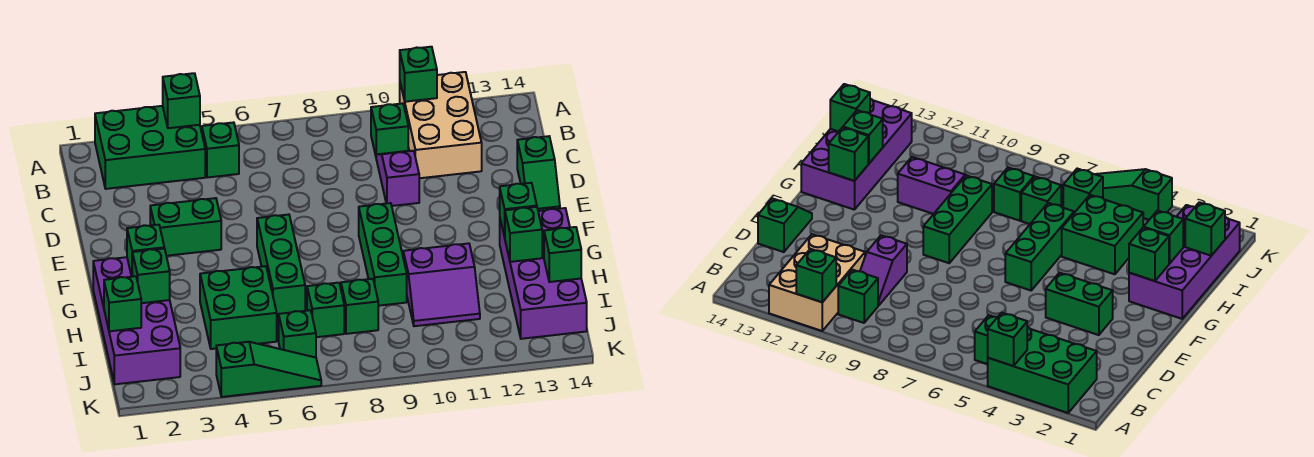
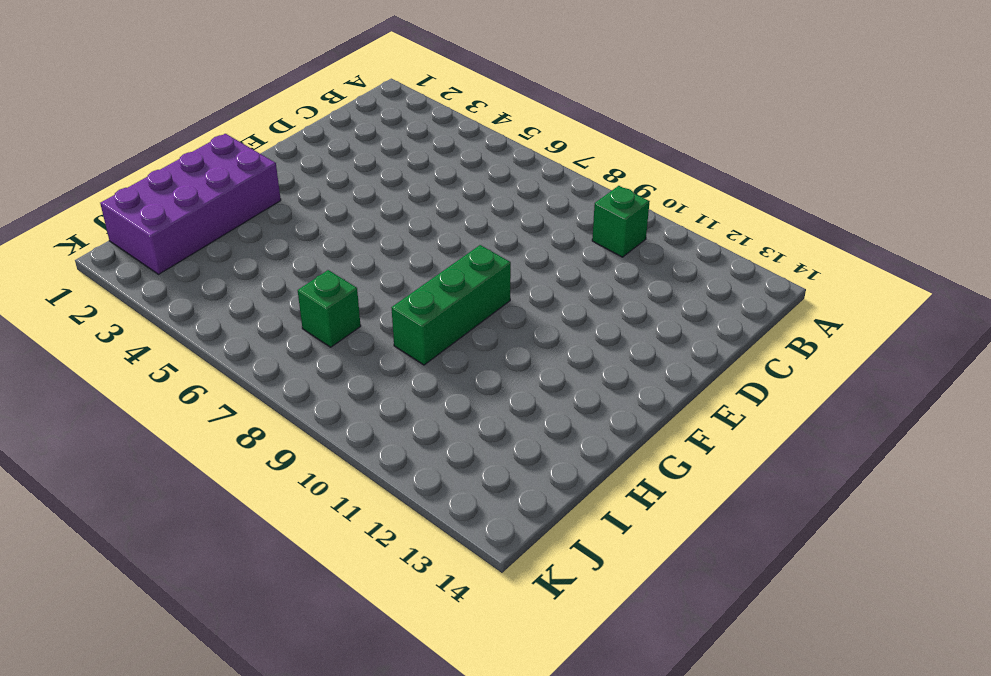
none -> green 2x3 brick [95,106,205,189]
none -> tan 2x3 brick [400,72,482,178]
none -> green 1x1 brick [202,122,239,178]

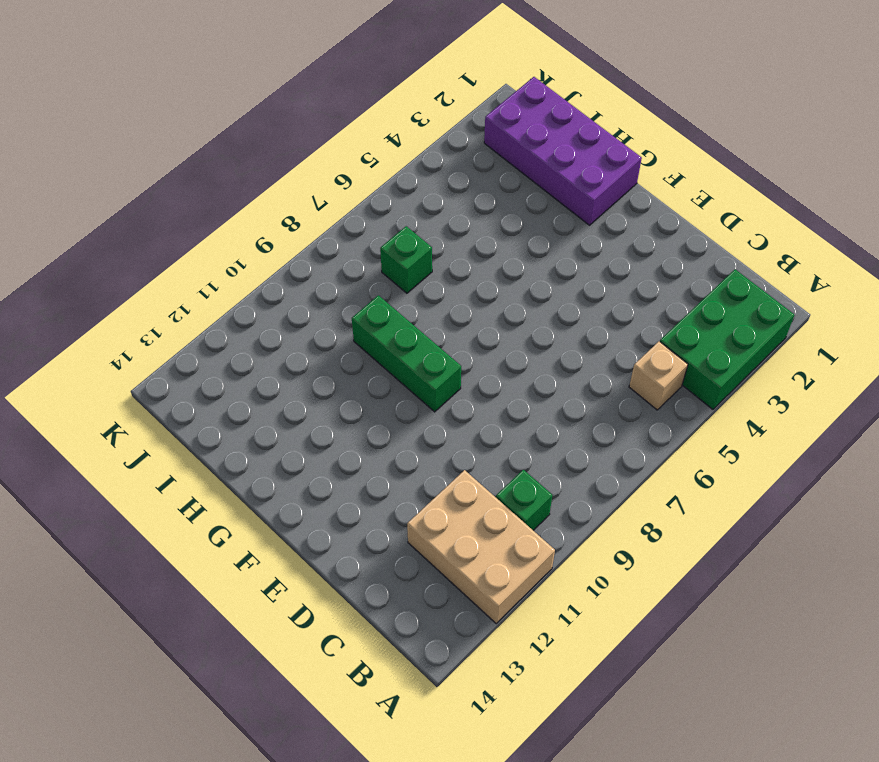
tan 1x1 brick [629,341,688,410] -> green 1x1 brick [202,122,239,178]
none -> purple 1x2 slope [376,151,419,206]
none -> green 1x2 slope [517,136,560,211]
none -> green 1x2 brick [150,198,221,256]

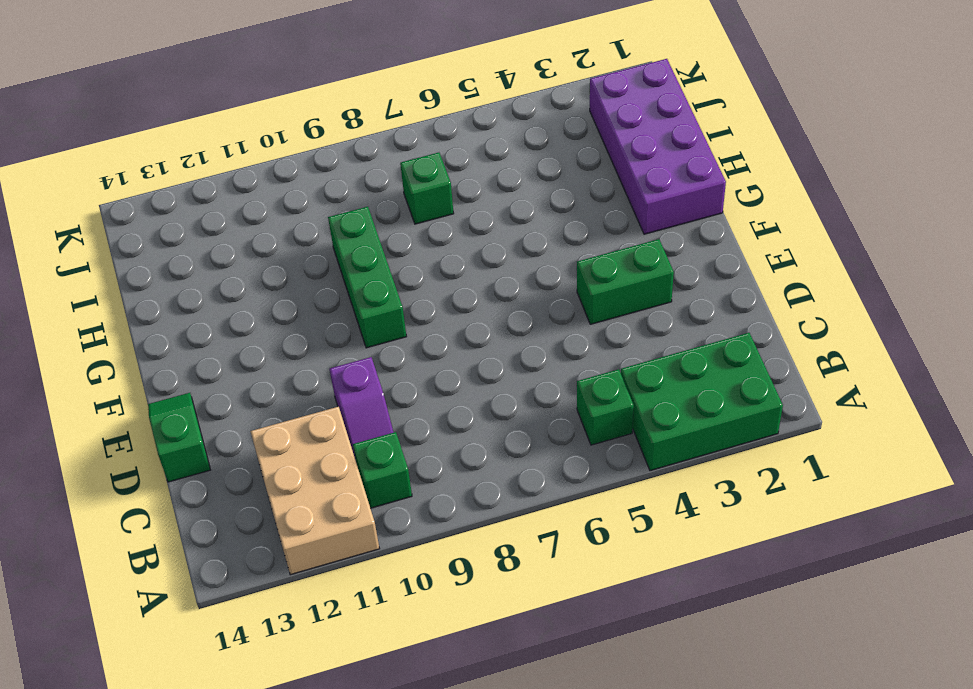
none -> green 1x3 brick [257,215,305,317]
none -> purple 2x4 brick [500,208,587,339]
none -> green 2x2 brick [200,266,277,349]

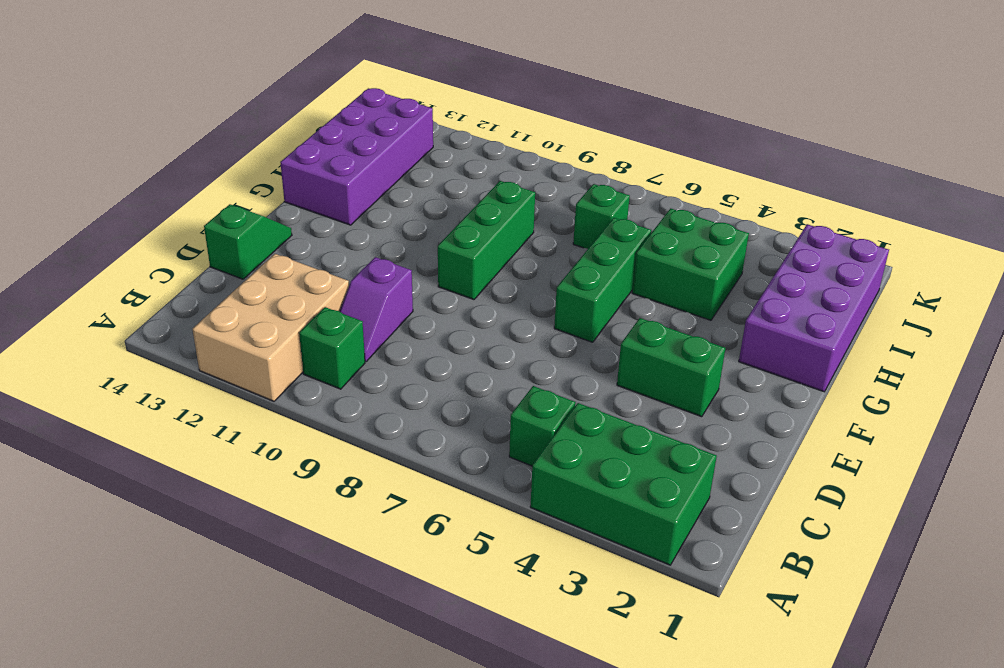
none -> purple 2x2 slope [403,243,480,326]
none -> green 1x1 brick [341,279,378,334]
none -> green 1x1 brick [279,310,316,358]

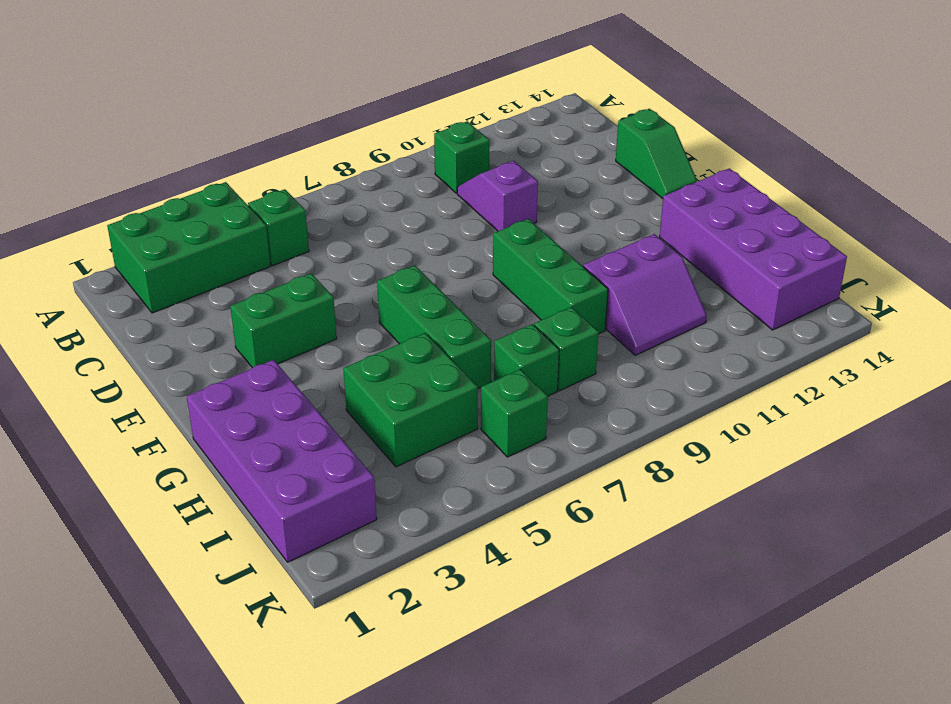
none -> tan 2x3 brick [400,72,482,178]
none -> green 1x3 slope [216,342,321,397]
none -> green 1x1 brick [163,73,200,128]

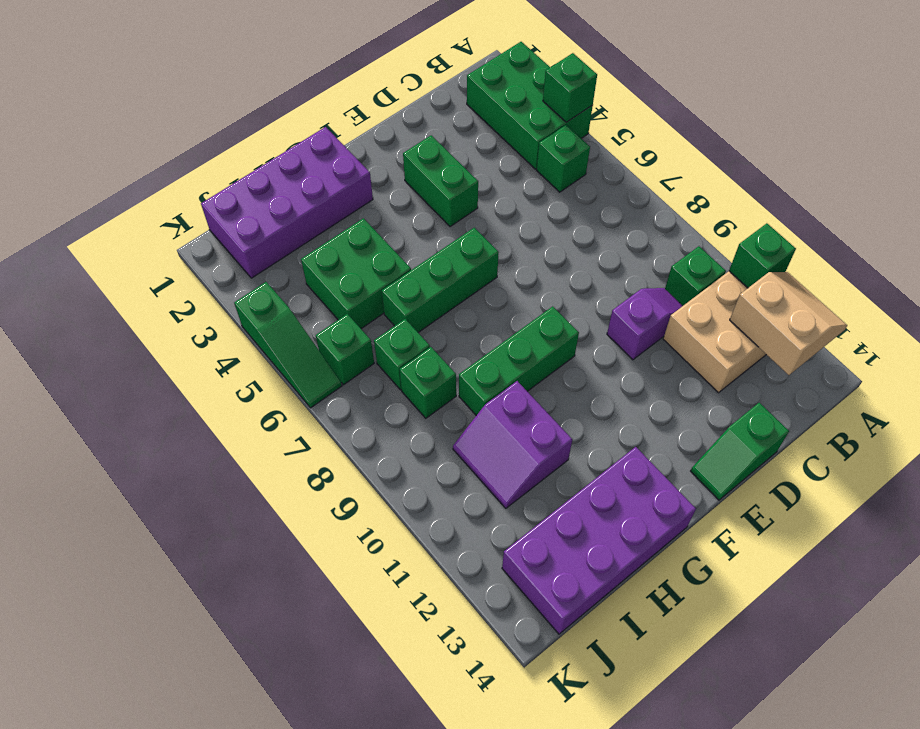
tan 2x2 slope [730,272,847,375] -> none
none -> green 1x1 brick [127,225,164,277]
none -> green 1x1 brick [500,183,537,237]
none -> green 1x1 brick [132,249,170,303]

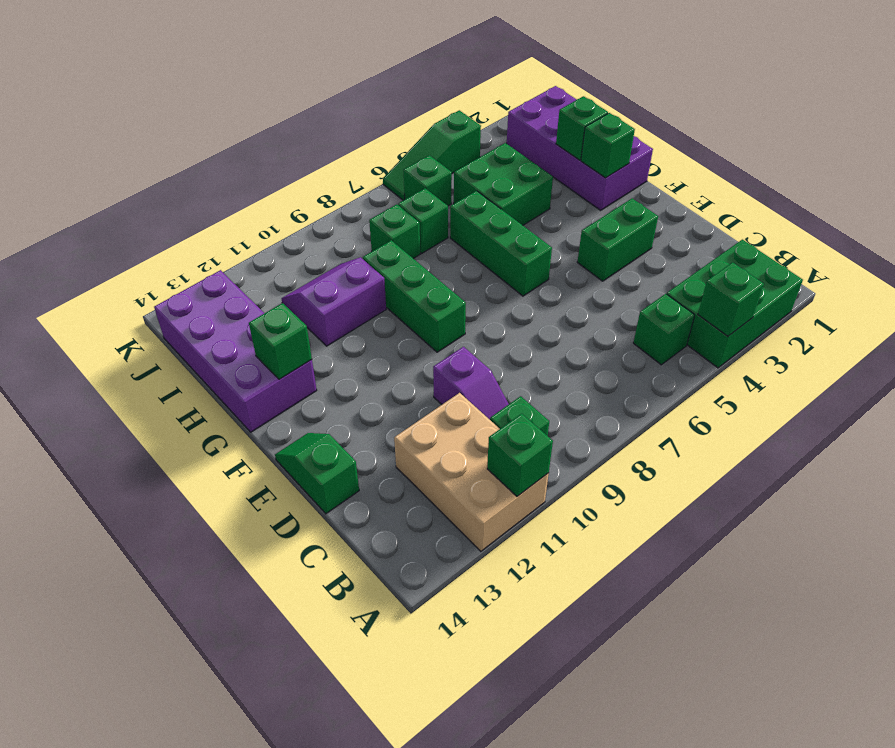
none -> green 1x1 brick [505,207,542,262]
none -> green 1x1 brick [104,276,141,331]
none -> green 1x1 brick [544,227,581,282]

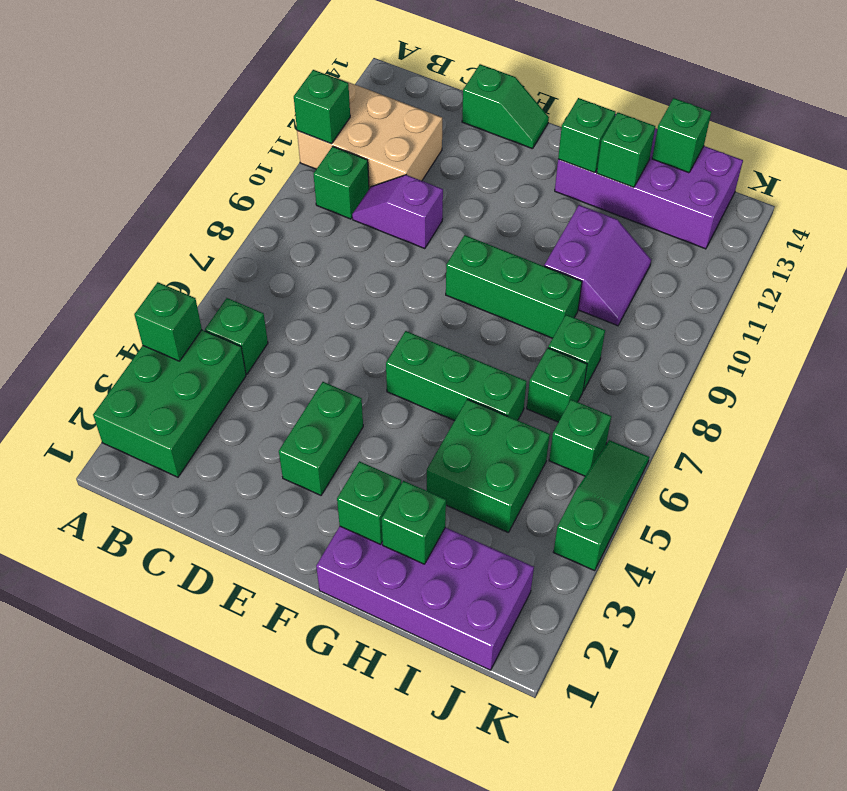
none -> green 1x1 brick [104,276,141,331]

